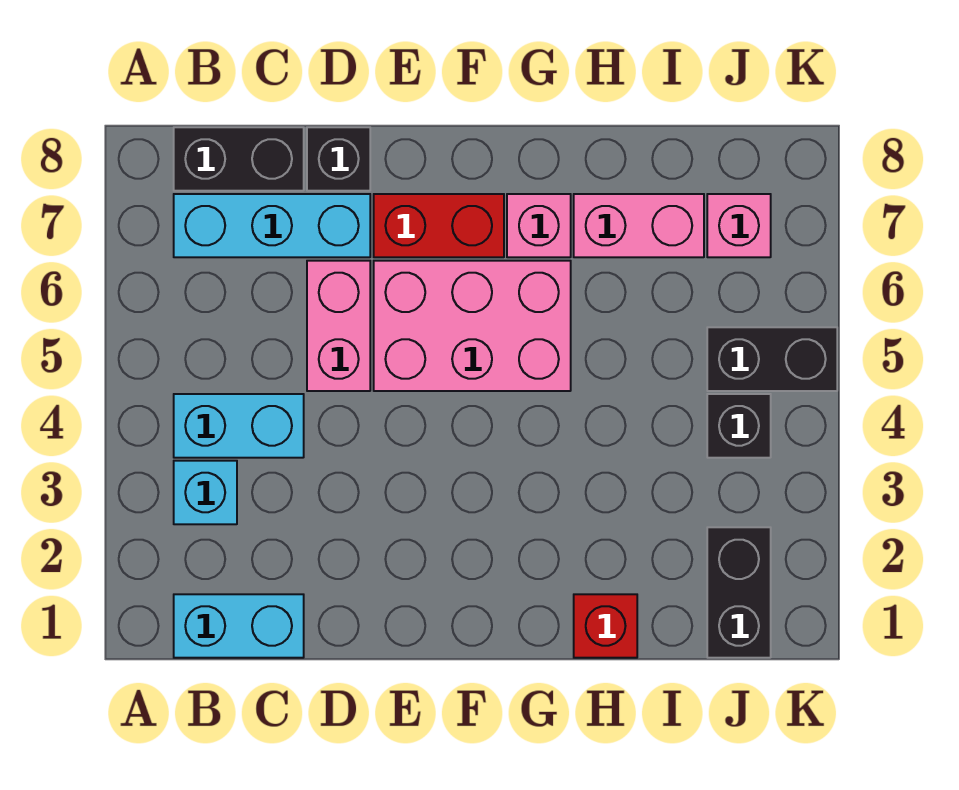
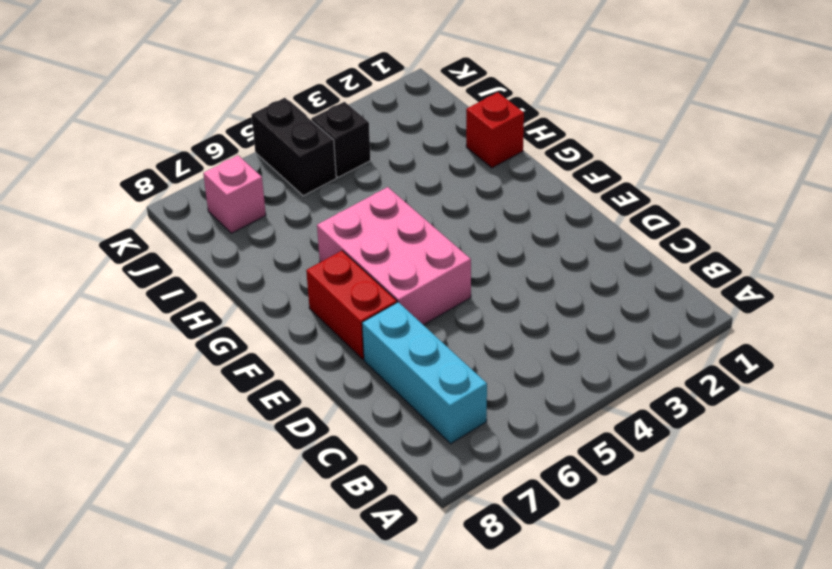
none -> cyan 1x2 brick [174,594,304,658]
none -> cyan 1x1 brick [174,461,237,524]
none -> cyan 1x2 brick [174,394,304,458]

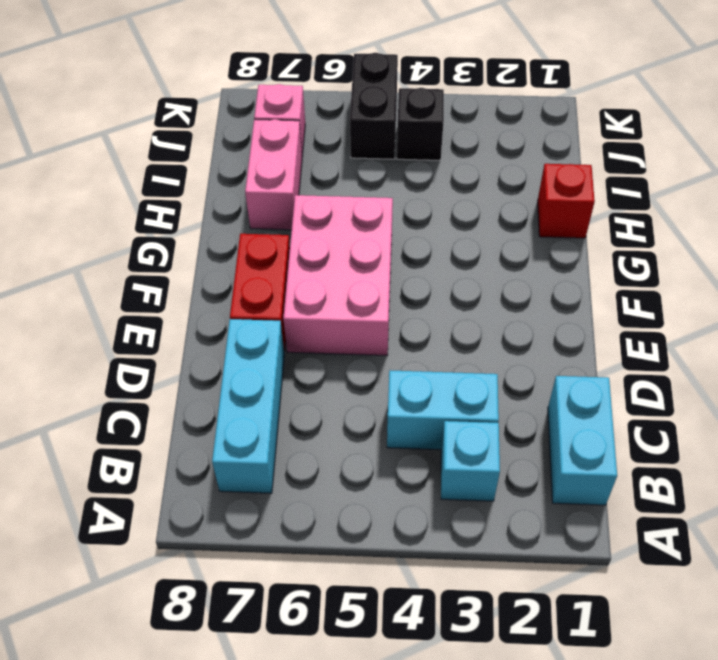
cyan 1x2 brick [387,370,499,450] -> cyan 1x2 brick turned to [174,394,304,458]
none -> black 1x2 brick [174,127,304,191]
none -> pink 1x2 brick [307,261,370,391]
none -> black 1x1 brick [307,127,370,191]

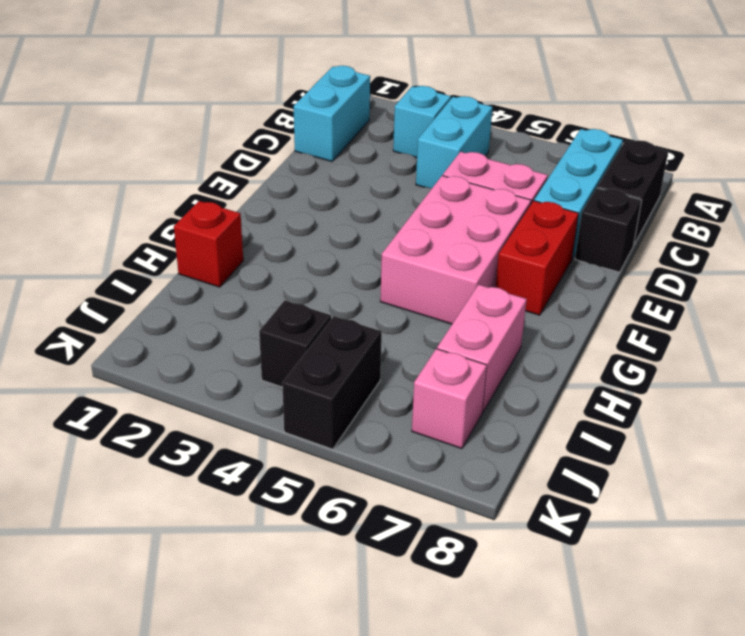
none -> pink 1x1 brick [507,194,571,257]
none -> black 1x2 brick [707,527,771,658]

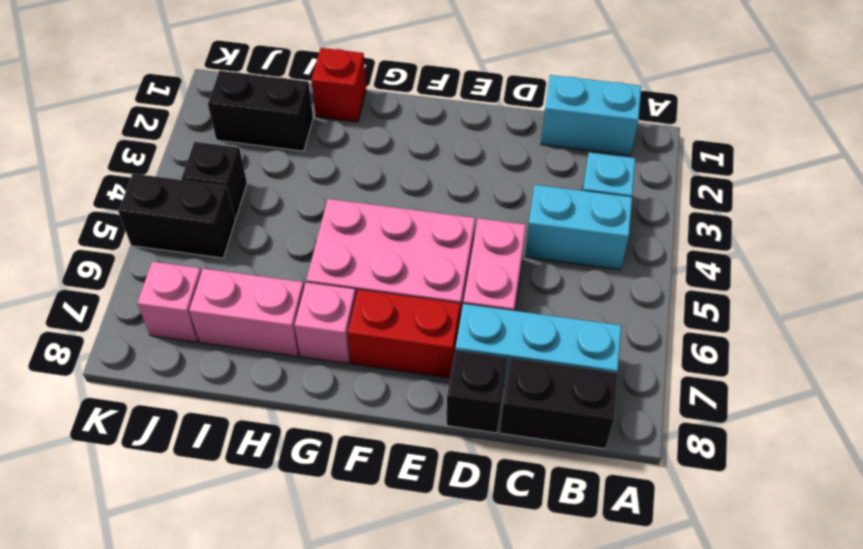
black 1x2 brick [208,71,313,151] -> black 1x2 brick turned to [707,527,771,658]

